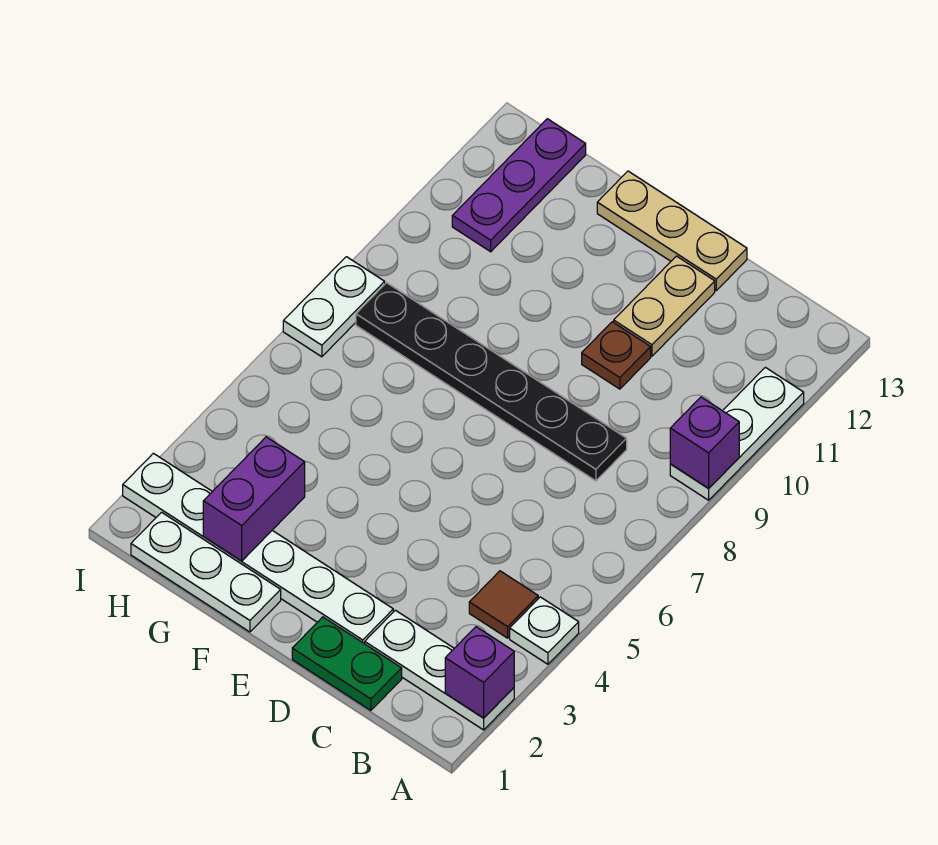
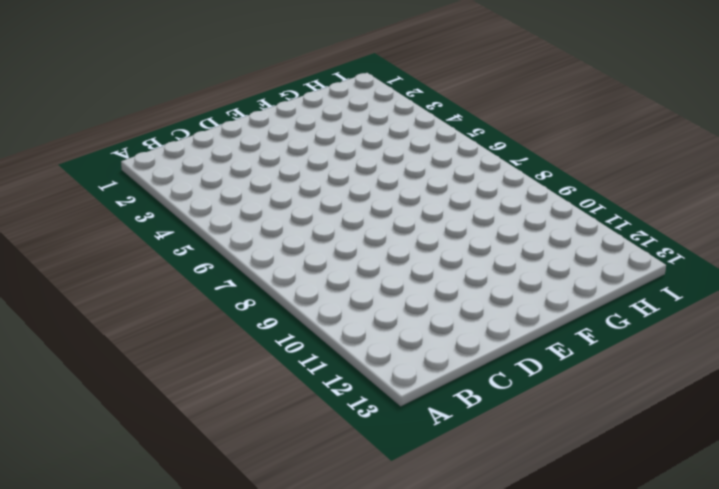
none -> white 1x3 plate [365,610,514,730]
none -> white 1x1 plate [510,597,579,664]
none -> white 1x3 plate [670,367,804,500]

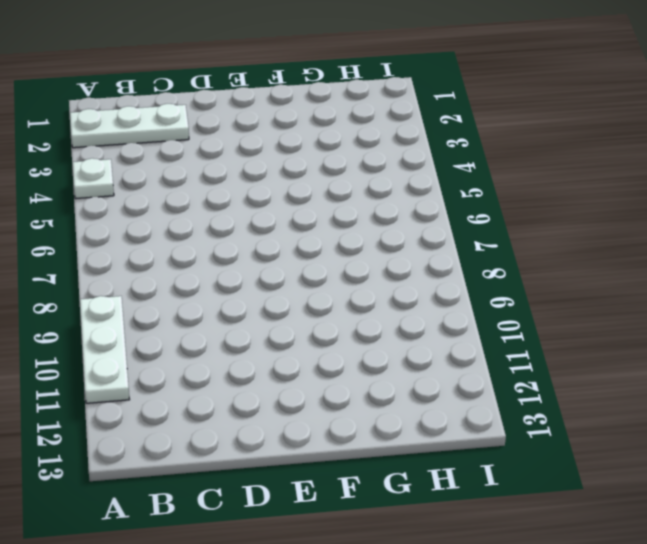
none -> brown 1x1 tile [469,571,538,638]
none -> green 1x2 plate [292,617,402,710]
none -> black 1x6 plate [356,283,627,481]

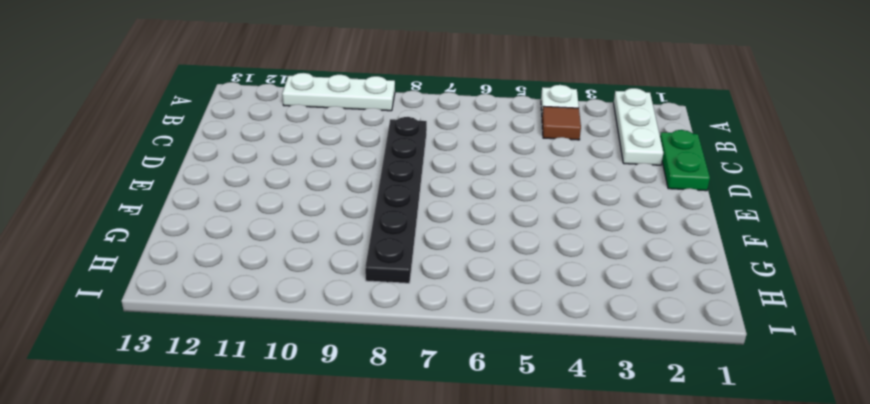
none -> white 1x6 plate [123,453,393,644]
none -> brown 1x1 plate [582,322,651,389]
none -> tan 1x2 plate [614,256,715,356]

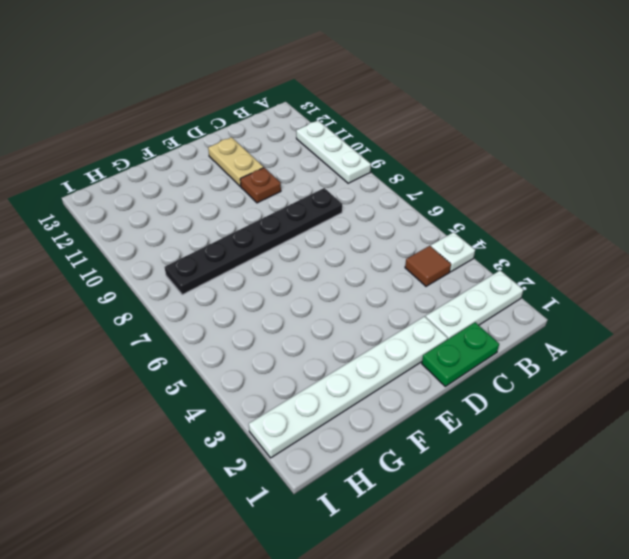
none -> tan 1x3 plate [597,171,747,290]
none -> white 1x3 plate [131,512,281,632]
none -> purple 1x3 plate [452,119,586,252]

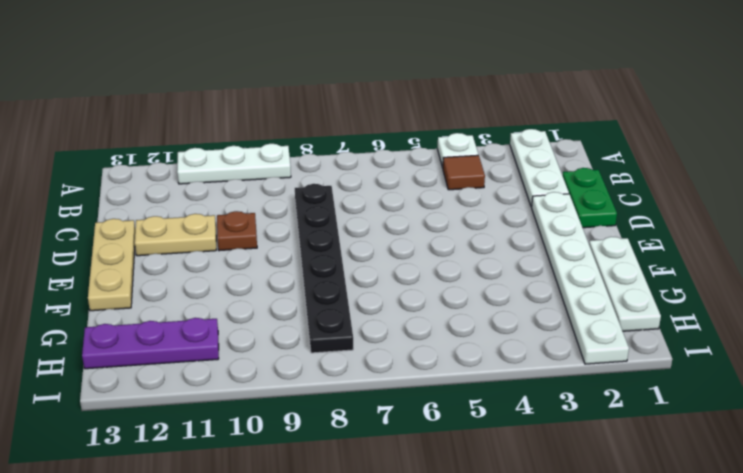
none -> white 1x2 plate [283,257,385,357]
none -> purple 1x1 brick [445,627,514,718]
none -> purple 1x1 brick [670,397,739,488]

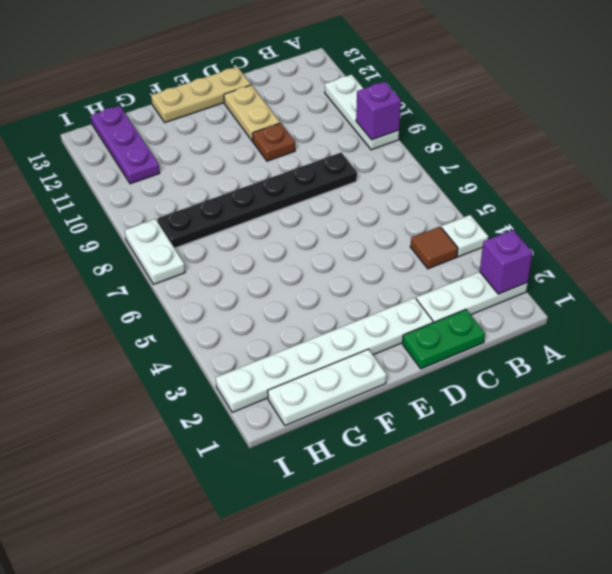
none -> purple 1x2 brick [203,437,305,561]

